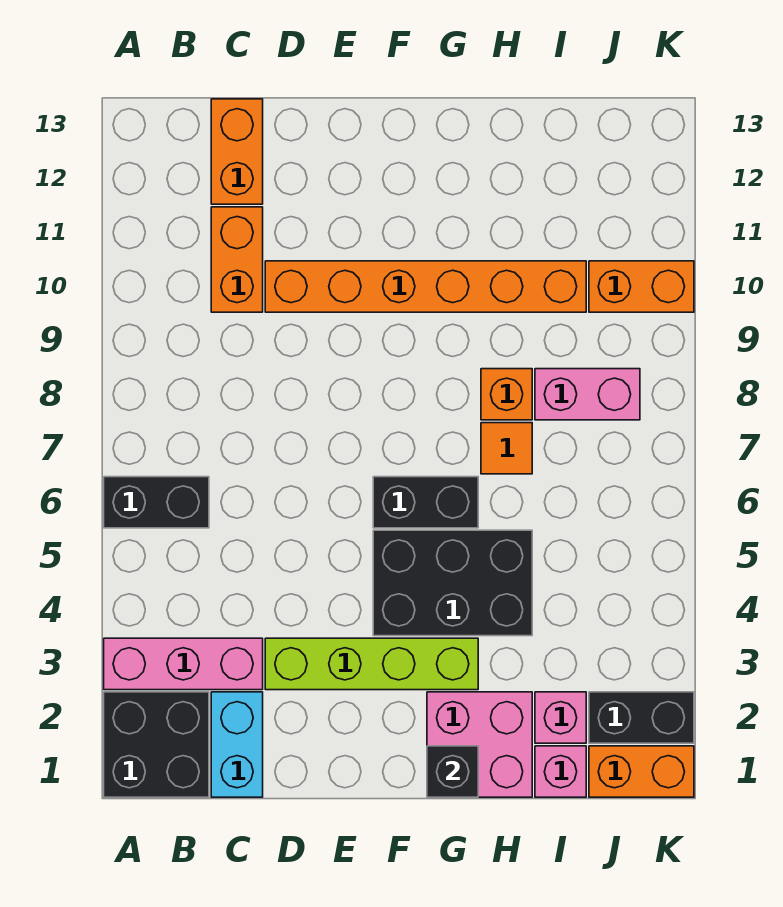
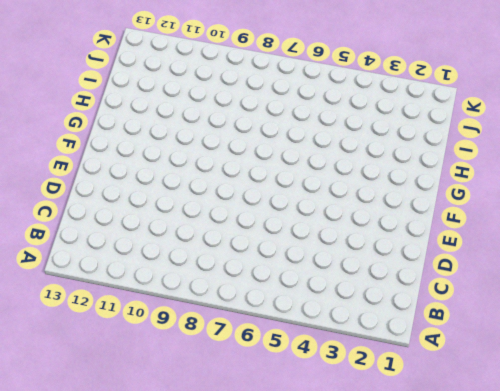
none -> black 2x2 brick [104,692,209,797]
none -> pink 1x3 brick [104,638,263,690]
none -> black 1x2 brick [104,477,209,528]

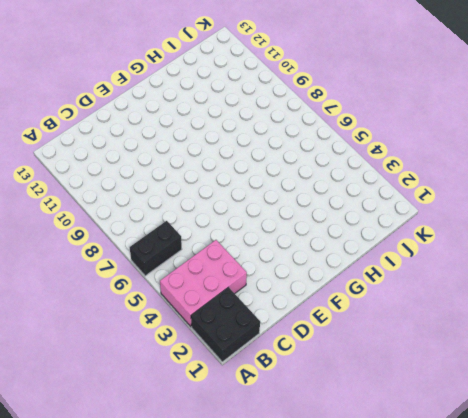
pink 2x3 brick [160,240,247,327] -> pink 1x3 brick [104,638,263,690]
none -> cyan 1x2 brick [211,692,263,797]
none -> orange 1x2 brick [211,207,263,312]
none -> orange 1x2 brick [211,99,263,204]

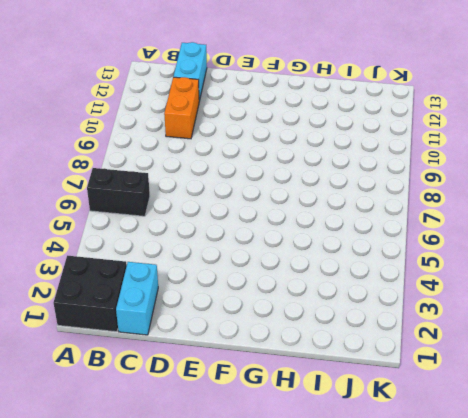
cyan 1x2 brick [173,42,207,101] -> orange 1x2 brick [211,99,263,204]
none -> pink 1x3 brick [104,638,263,690]
none -> lime 1x4 brick [265,638,478,690]
none -> orange 1x6 brick [265,261,586,312]

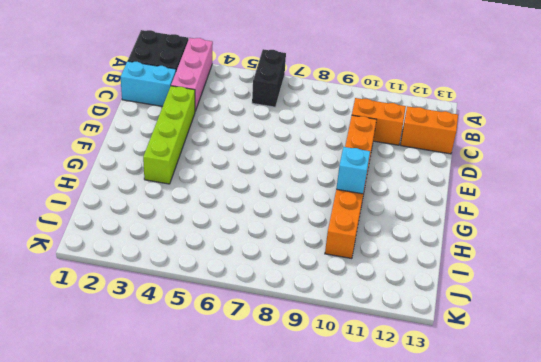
cyan 1x1 brick [336,147,370,194] -> none
none -> black 2x3 brick [373,530,532,636]
none -> black 1x2 brick [373,477,478,528]
none -> pink 2x2 brick [427,692,532,797]

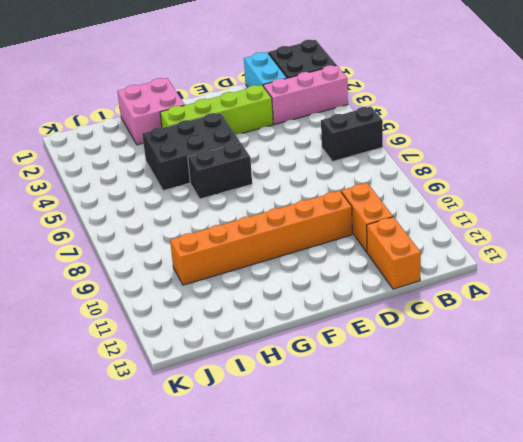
none -> orange 1x1 tile [481,423,532,474]
none -> orange 1x1 brick [481,369,532,420]
none -> pink 1x1 brick [535,746,586,797]

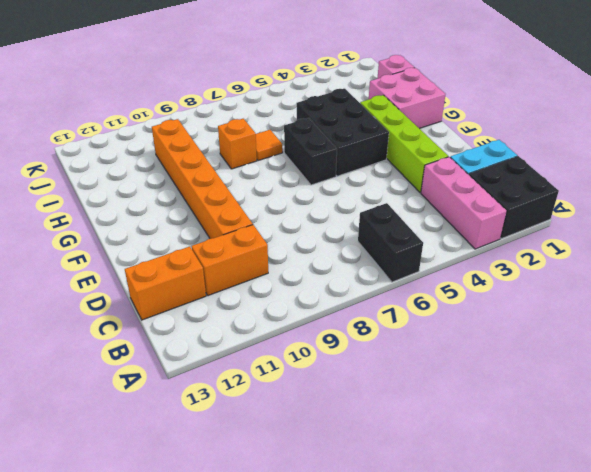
none -> pink 1x1 brick [535,692,586,743]
none -> pink 1x2 brick [535,369,640,420]
none -> orange 1x2 brick [589,746,694,797]

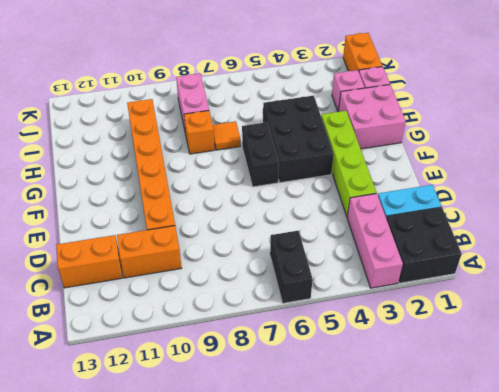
none -> black 1x2 brick [589,692,694,743]
none -> orange 1x2 brick [589,261,694,312]
none -> black 1x1 brick [427,746,478,797]

